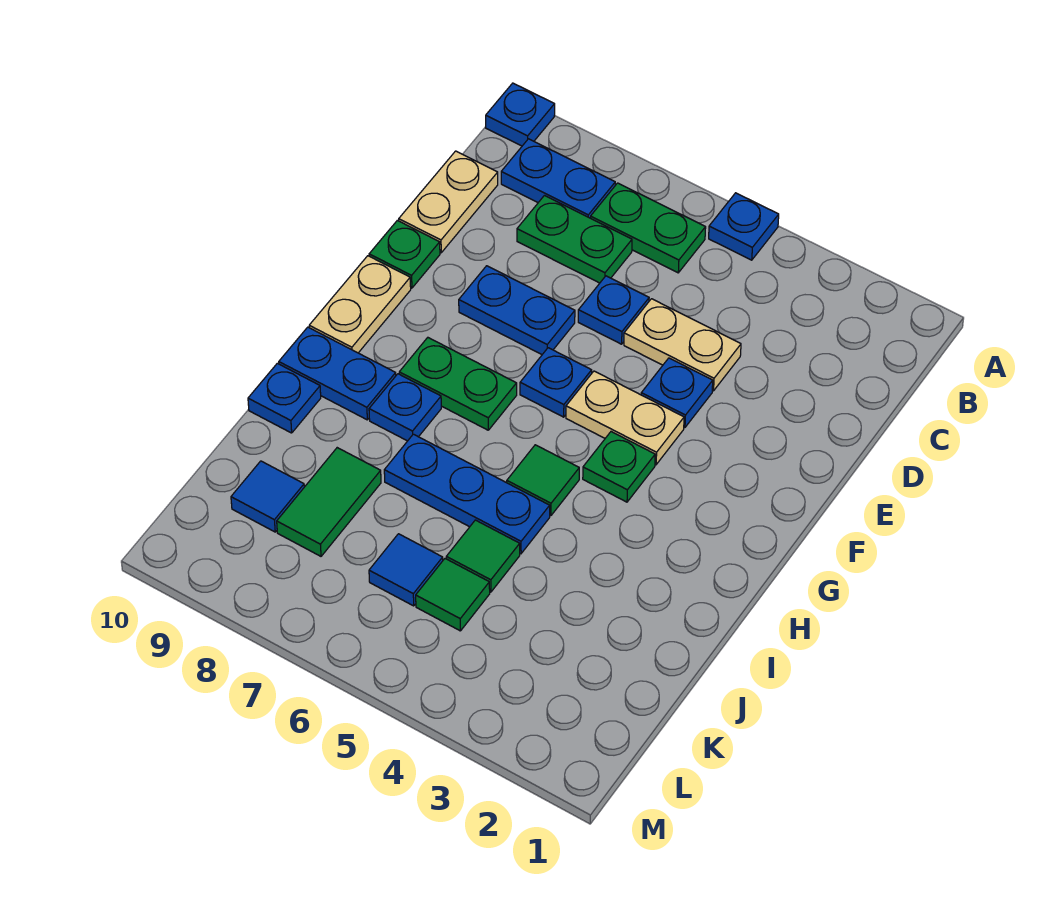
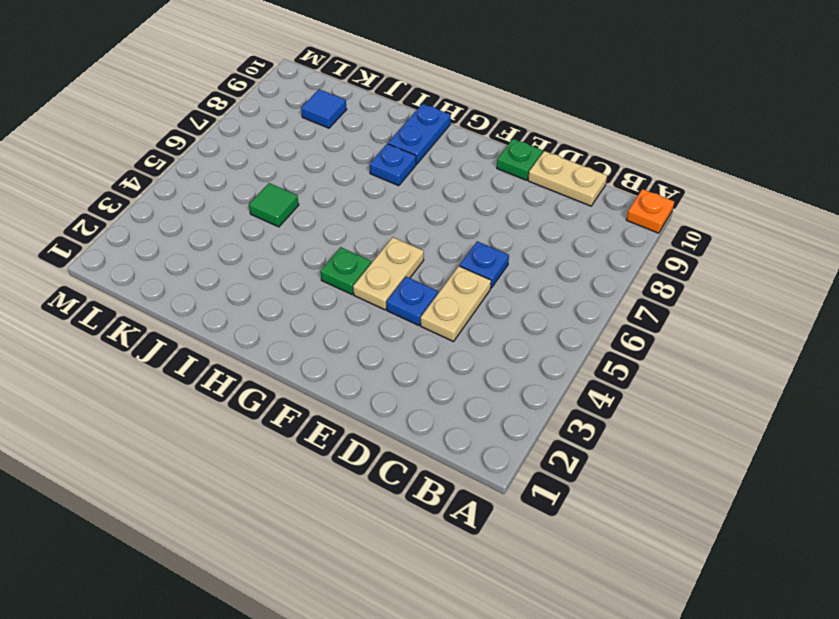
orange 1x1 plate [626,189,674,233] -> blue 1x1 plate [486,83,555,146]
none -> blue 1x1 plate [709,193,779,260]
none -> green 1x2 plate [591,183,706,273]
none -> blue 1x2 plate [501,139,615,218]

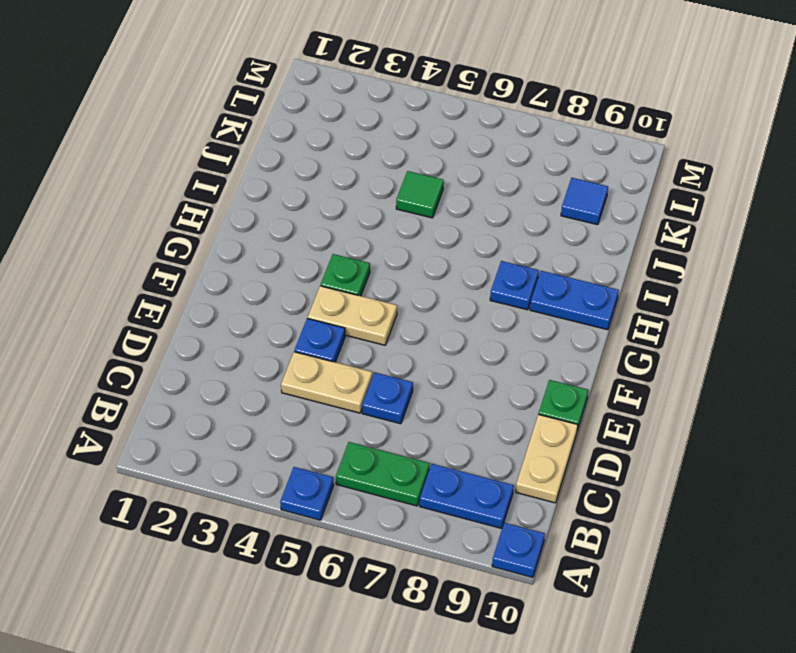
none -> green 1x2 plate [517,196,632,283]
none -> blue 1x2 plate [459,266,575,354]
none -> blue 1x1 plate [520,348,592,417]

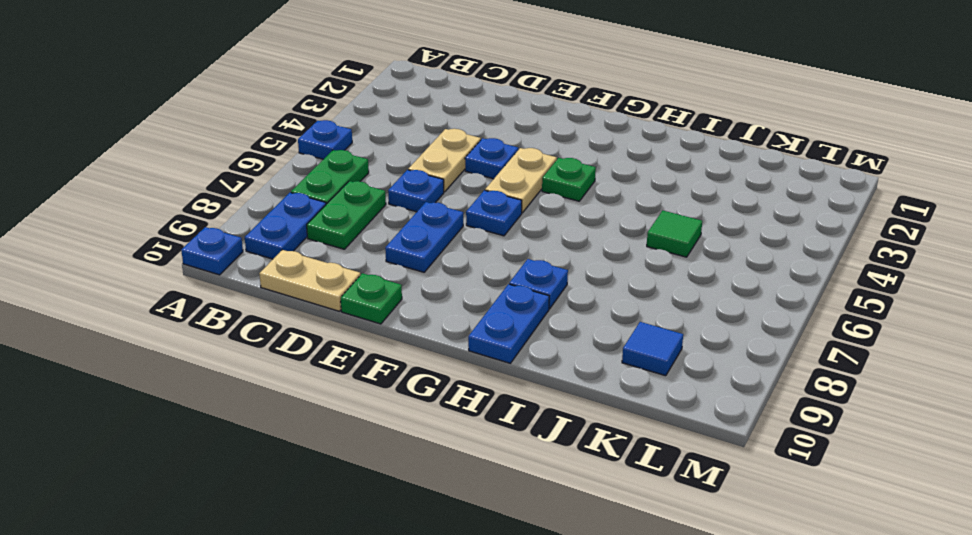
none -> tan 1x2 plate [309,256,411,353]
none -> green 1x2 plate [399,338,517,430]
none -> green 1x1 tile [507,445,579,516]

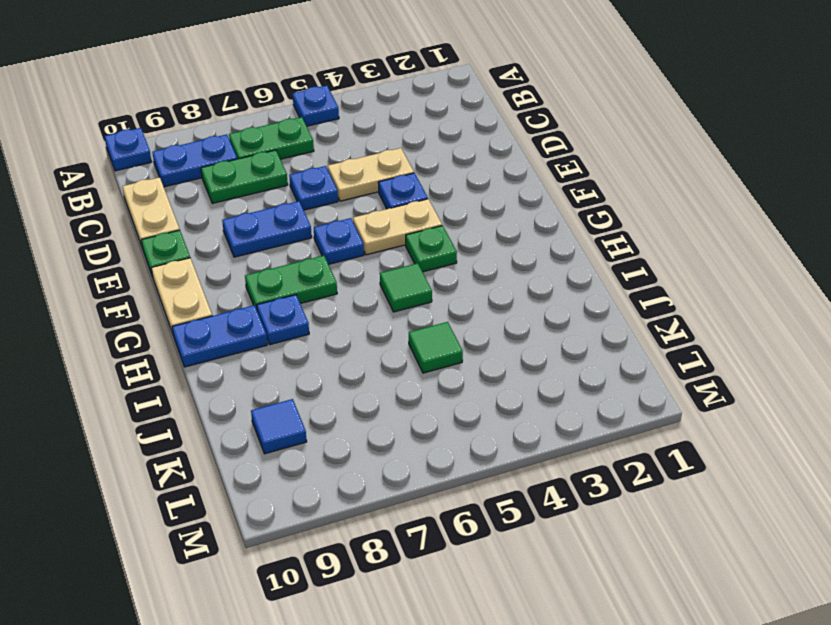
none -> blue 1x3 plate [384,434,550,554]
none -> blue 1x1 plate [248,363,321,433]
none -> green 1x2 tile [277,448,381,556]

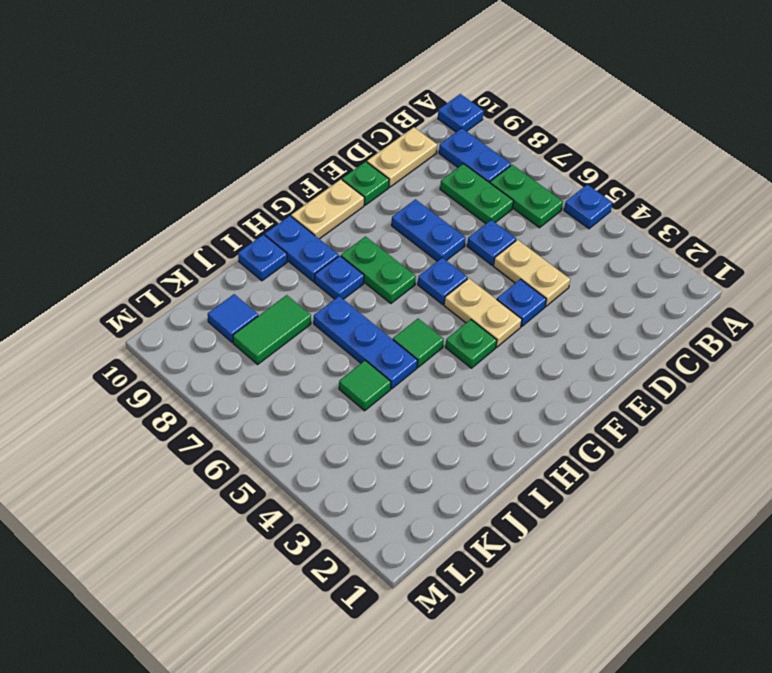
none -> green 1x1 tile [416,559,490,631]
none -> blue 1x1 tile [369,534,443,606]

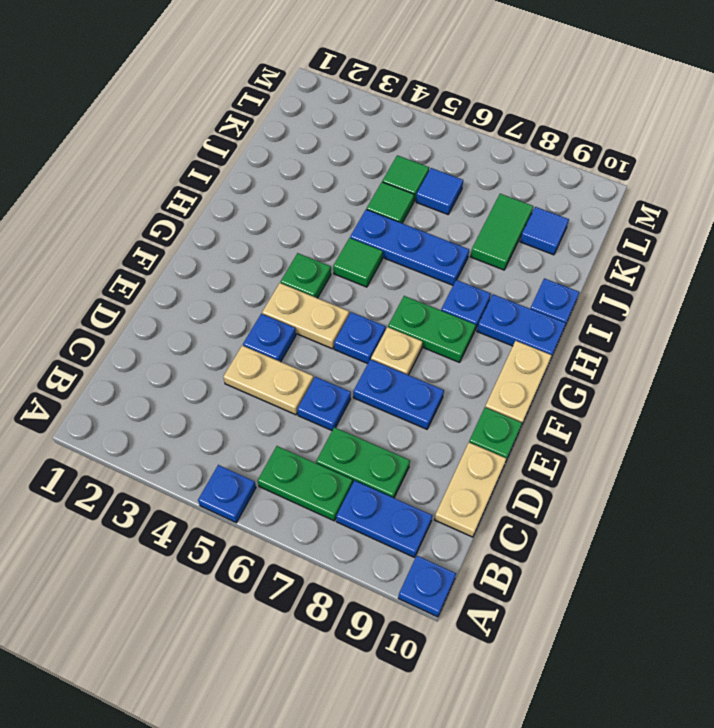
tan 1x1 plate [371,327,423,375] -> none

